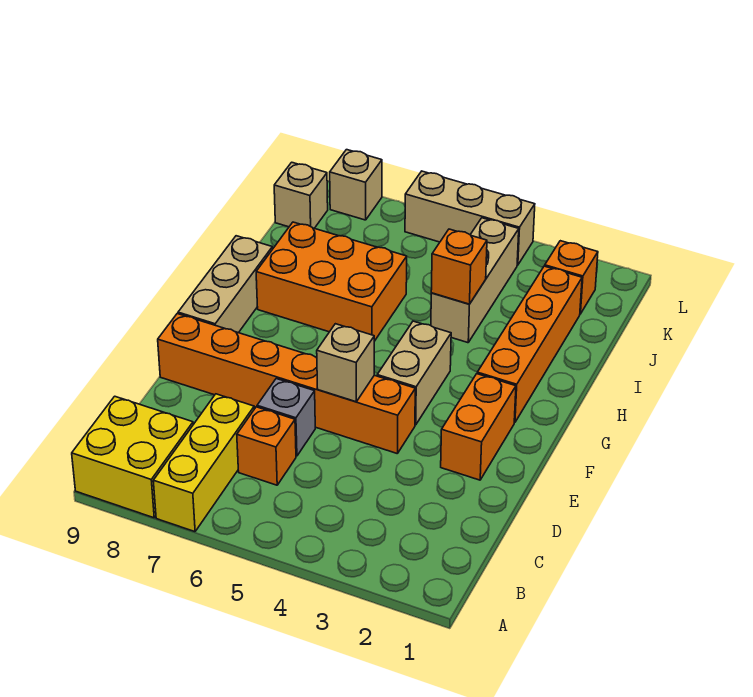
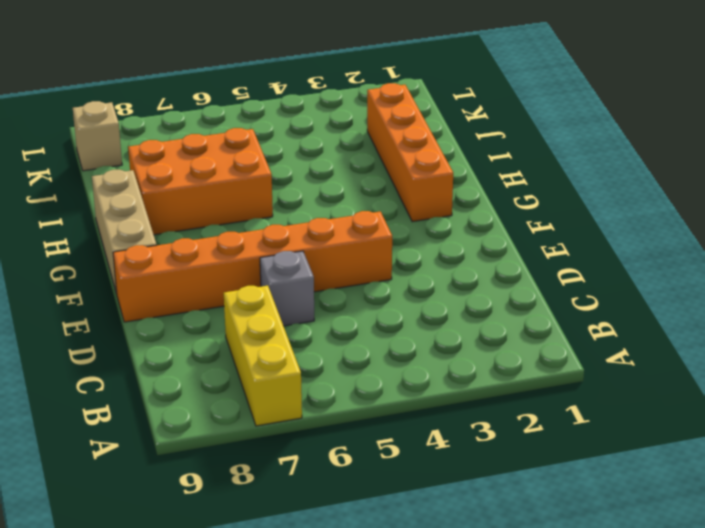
none -> yellow 2x2 brick [72,396,193,518]
none -> orange 1x1 brick [237,407,296,485]
none -> orange 1x2 brick [441,374,516,480]

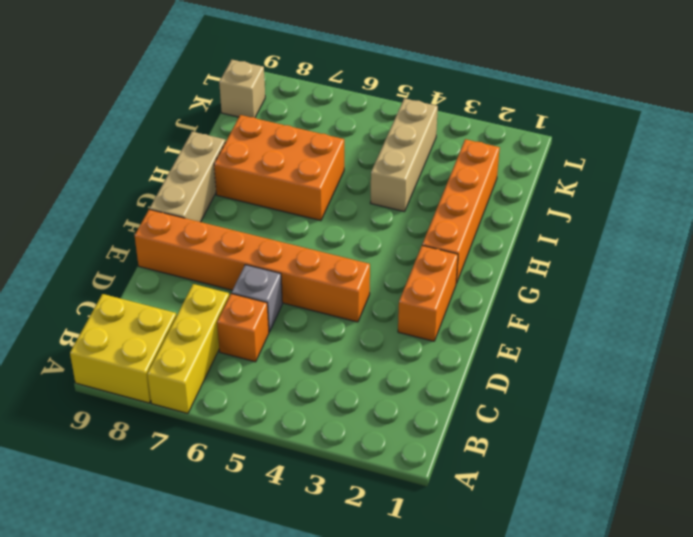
none -> tan 1x2 brick [377,321,451,425]
none -> orange 1x1 brick [545,241,598,314]
none -> tan 1x3 brick [405,171,535,265]

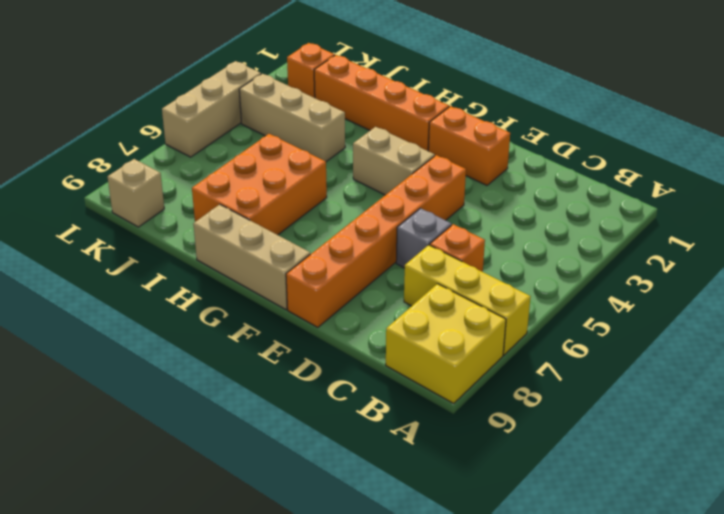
none -> tan 1x1 brick [330,150,382,220]
none -> tan 1x1 brick [317,324,374,402]
none -> orange 1x1 brick [431,229,487,304]

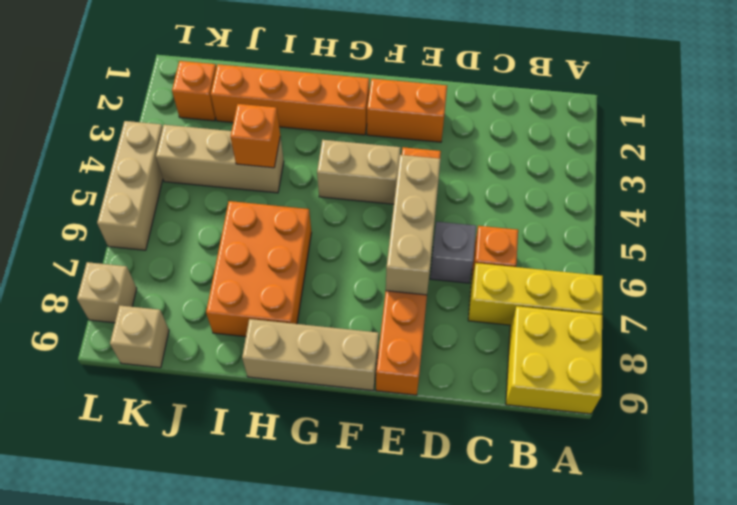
tan 1x3 brick [386,155,441,295] -> tan 1x1 brick [317,324,374,402]

